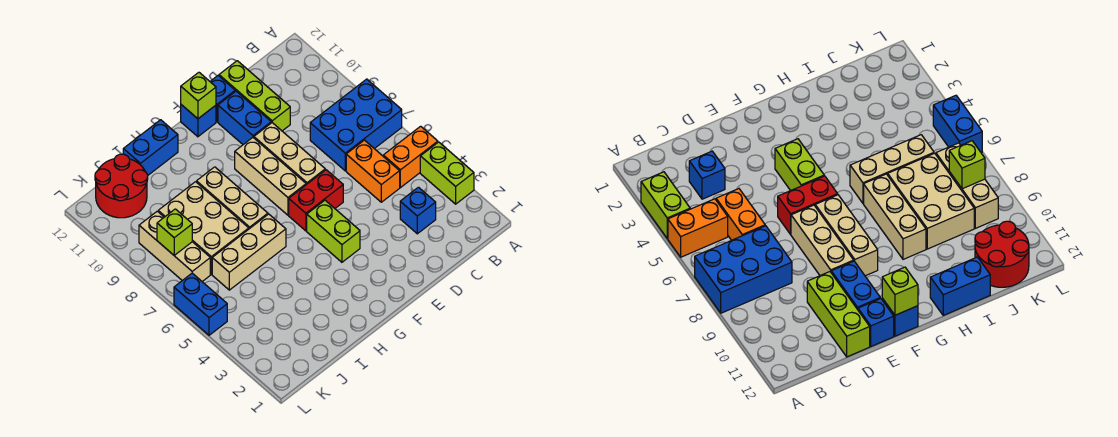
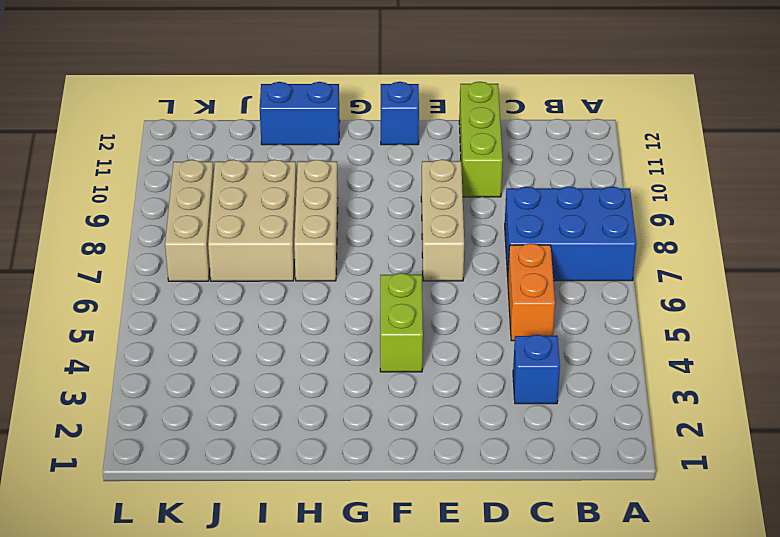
none -> lime 1x2 brick [420,142,474,204]
none -> orange 1x2 brick [383,126,438,188]
none -> red 1x2 brick [289,170,343,231]

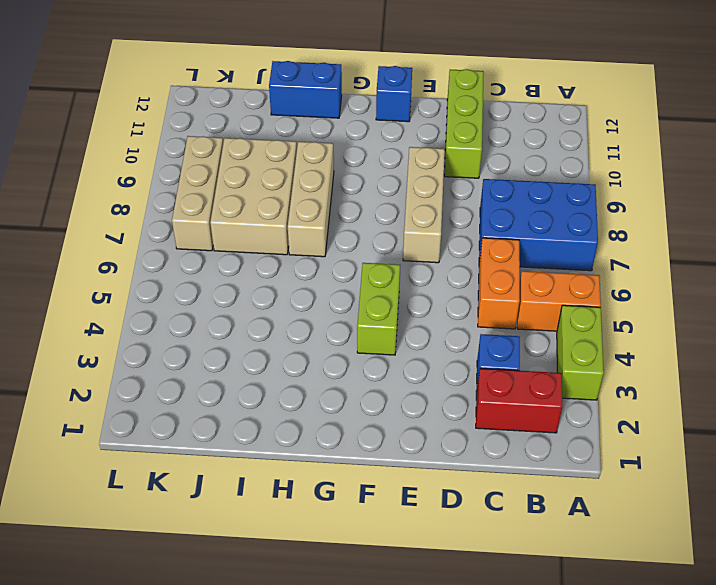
red 1x2 brick [476,368,562,433] -> red 1x2 brick moved to [289,170,343,231]
none -> blue 1x2 brick [218,91,271,145]
none -> blue 1x1 brick [210,76,235,122]
none -> tan 1x3 brick [235,138,306,215]

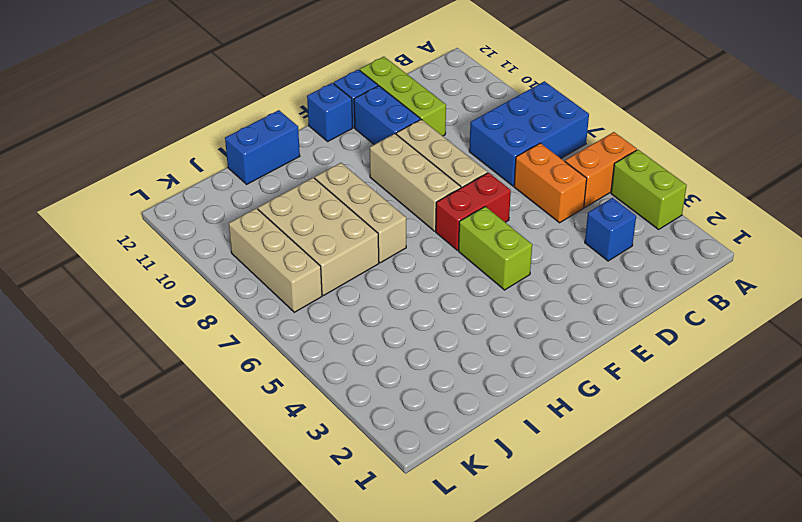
none -> tan 1x3 brick [212,214,286,290]
none -> red 2x2 round brick [95,154,148,218]
none -> blue 1x2 brick [174,273,227,335]

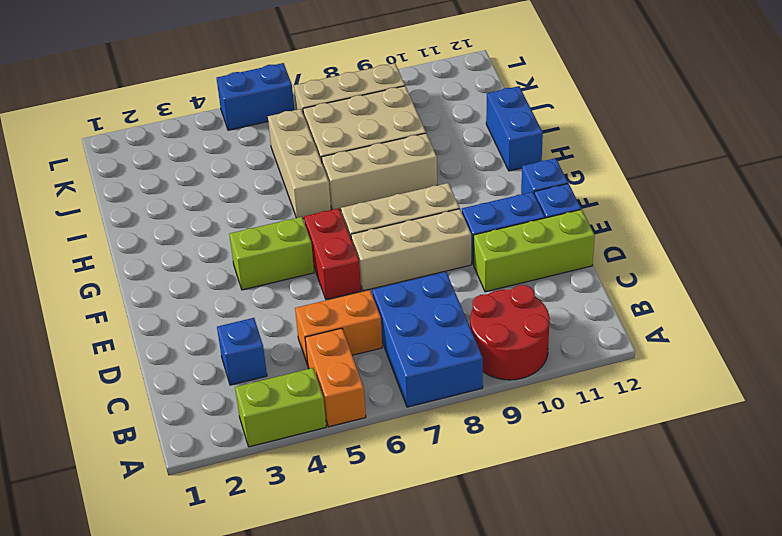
red 2x2 round brick [470,285,550,380] -> red 2x2 round brick moved to [95,154,148,218]
none -> lime 1x1 brick [181,72,216,119]
none -> lime 1x1 brick [157,209,192,255]

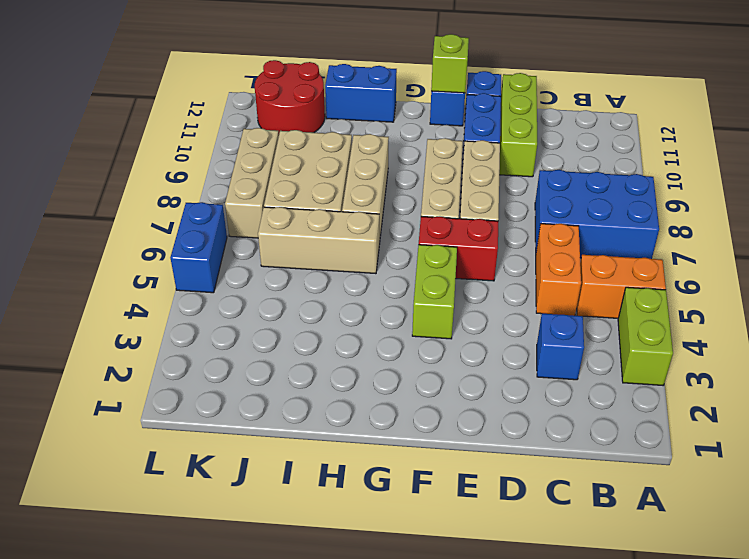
none -> lime 1x1 brick [157,209,192,255]

